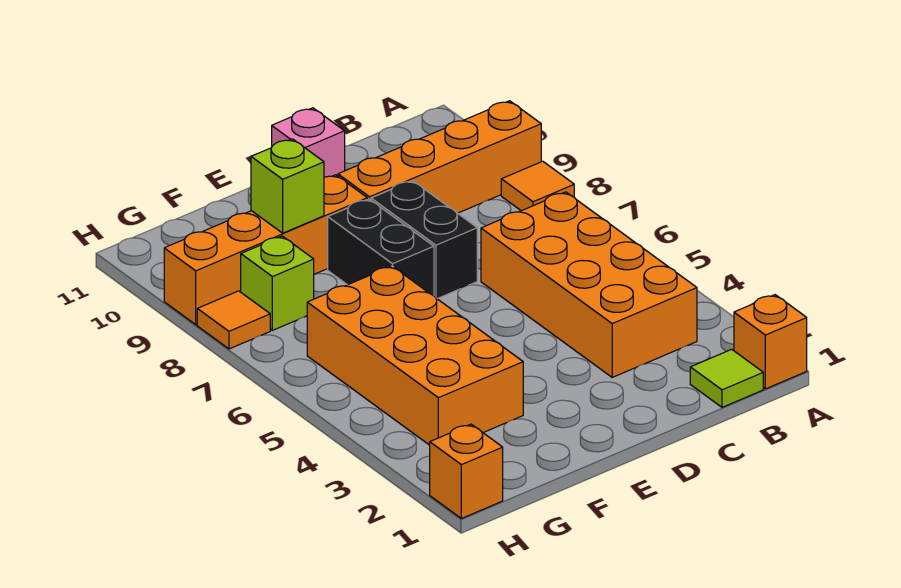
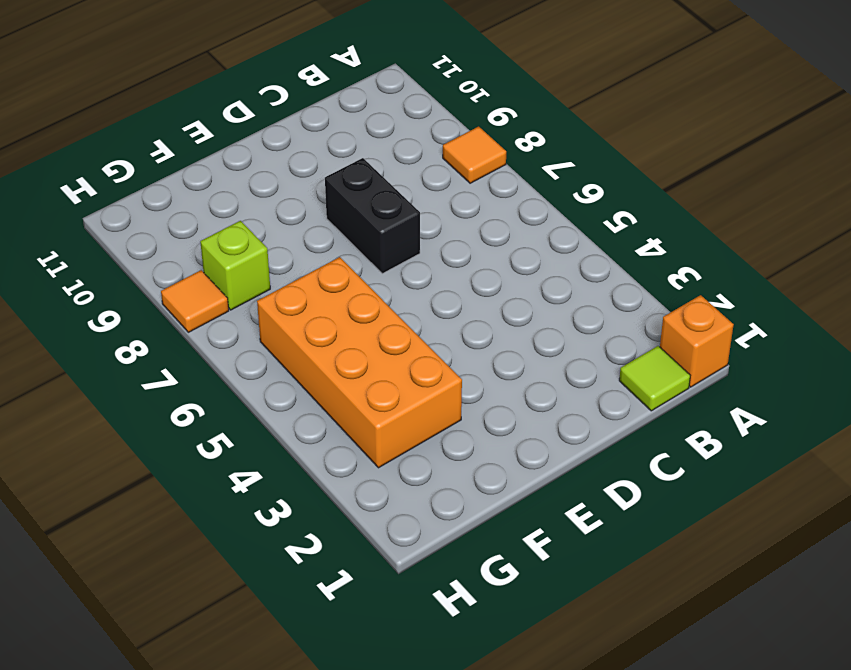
none -> orange 1x4 brick [338,101,541,213]
none -> orange 2x4 brick [481,192,697,377]
none -> pink 1x1 brick [272,108,345,177]

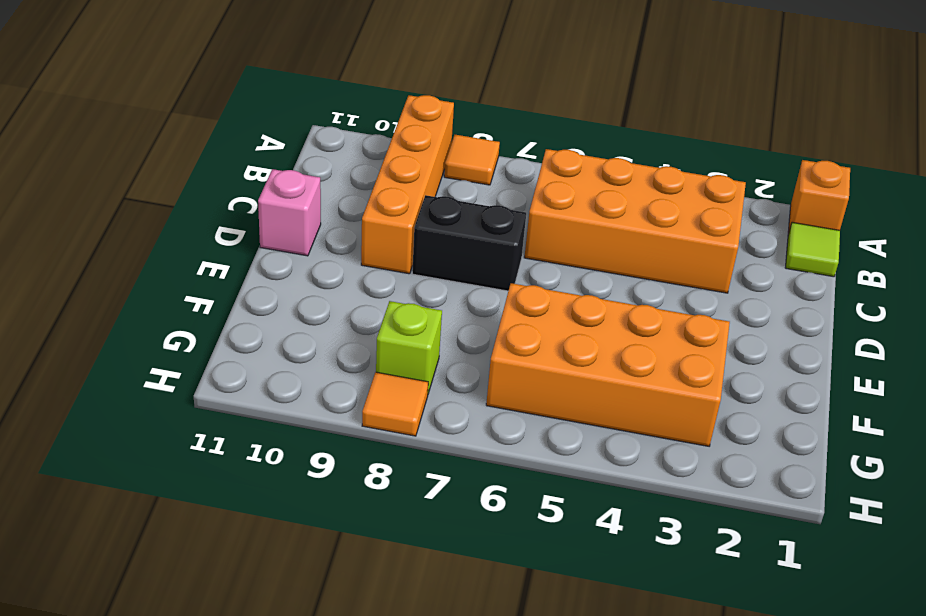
none -> black 1x2 brick [328,199,434,295]
none -> orange 1x4 brick [164,175,367,325]
none -> orange 1x1 brick [430,424,503,518]

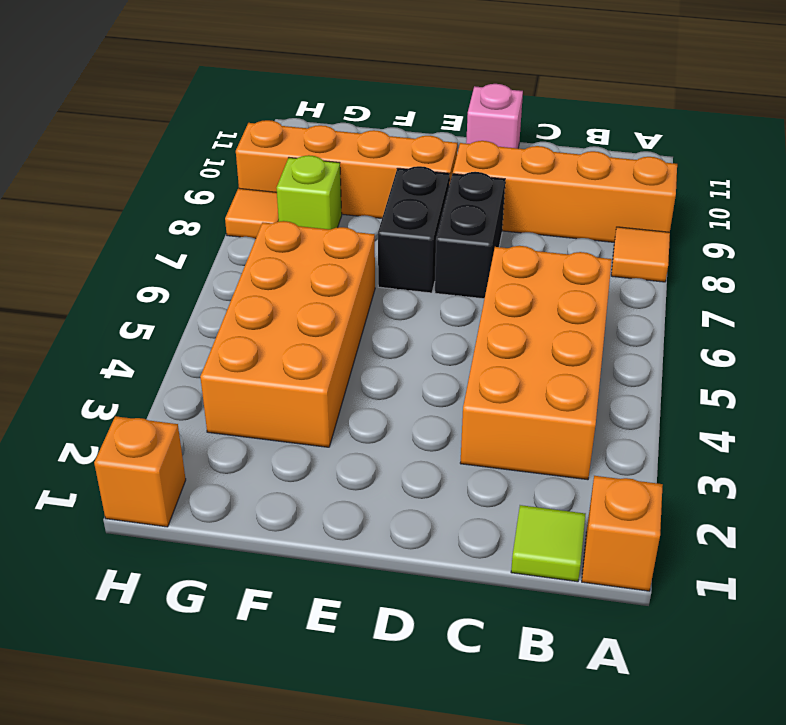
none -> lime 1x1 brick [251,139,324,233]

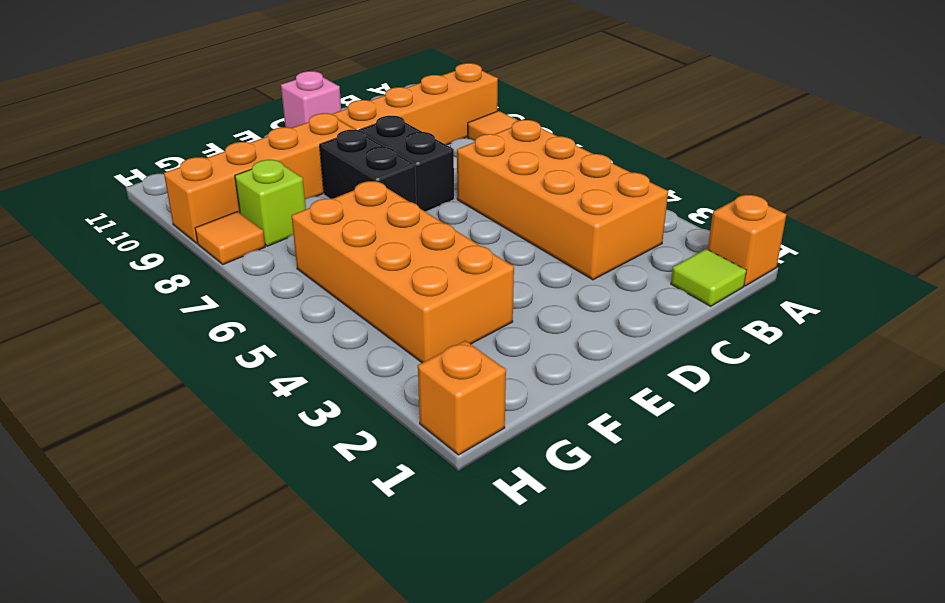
none -> lime 1x1 brick [251,139,324,233]

